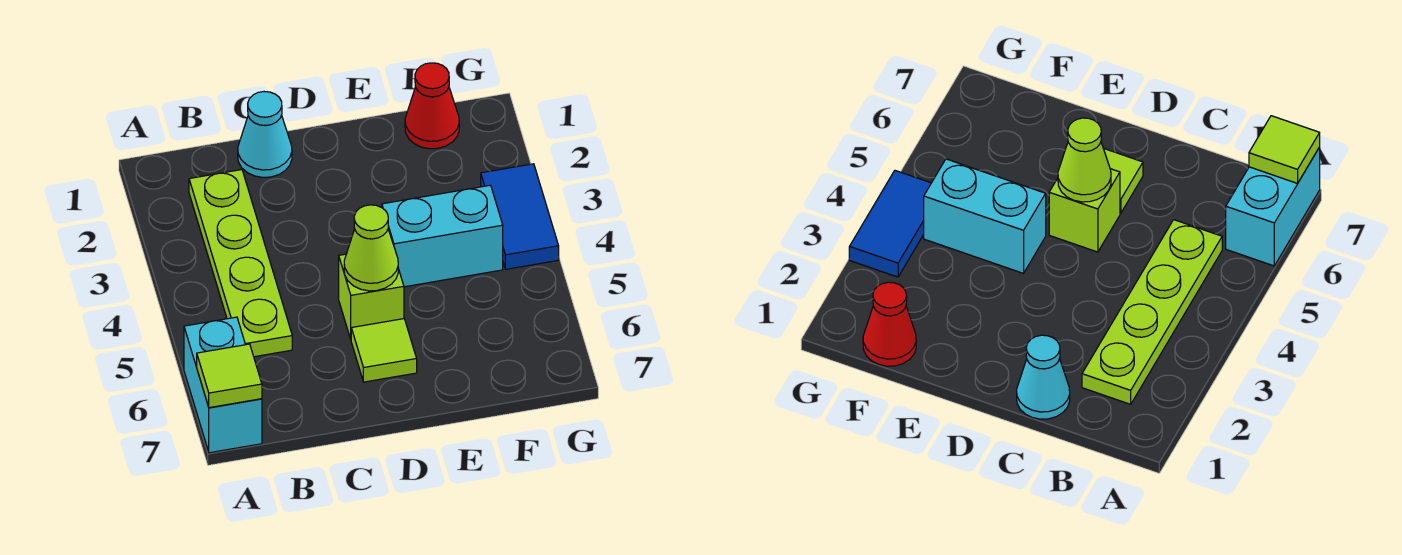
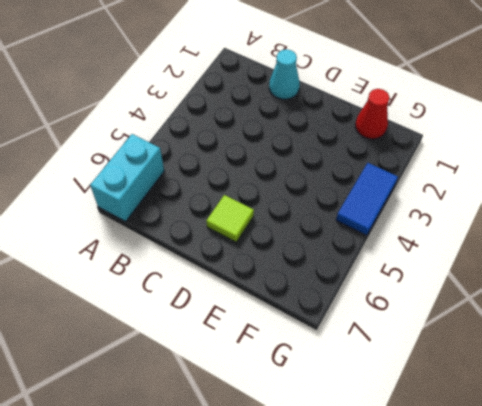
none -> lime 1x4 plate [189,170,292,357]
none -> lime 1x1 brick [339,254,404,339]

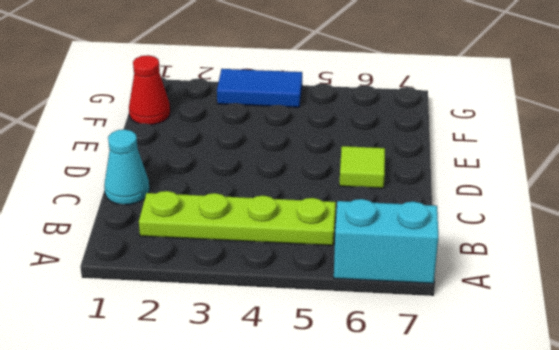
none -> lime 1x1 brick [339,254,404,339]
none -> cyan 1x2 brick [382,185,503,287]

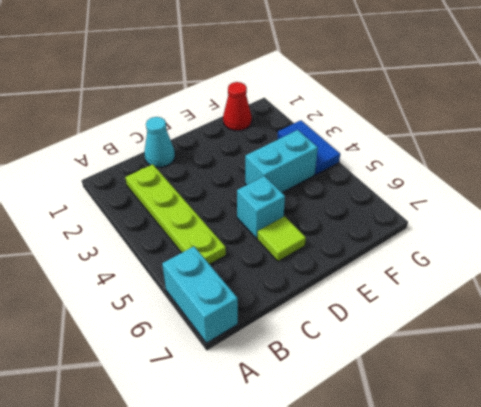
cyan 1x1 brick [237,176,285,239] -> lime 1x1 brick [339,254,404,339]
none -> lime 1x1 tile [197,344,262,408]
none -> lime 1x1 cone [344,205,398,291]

